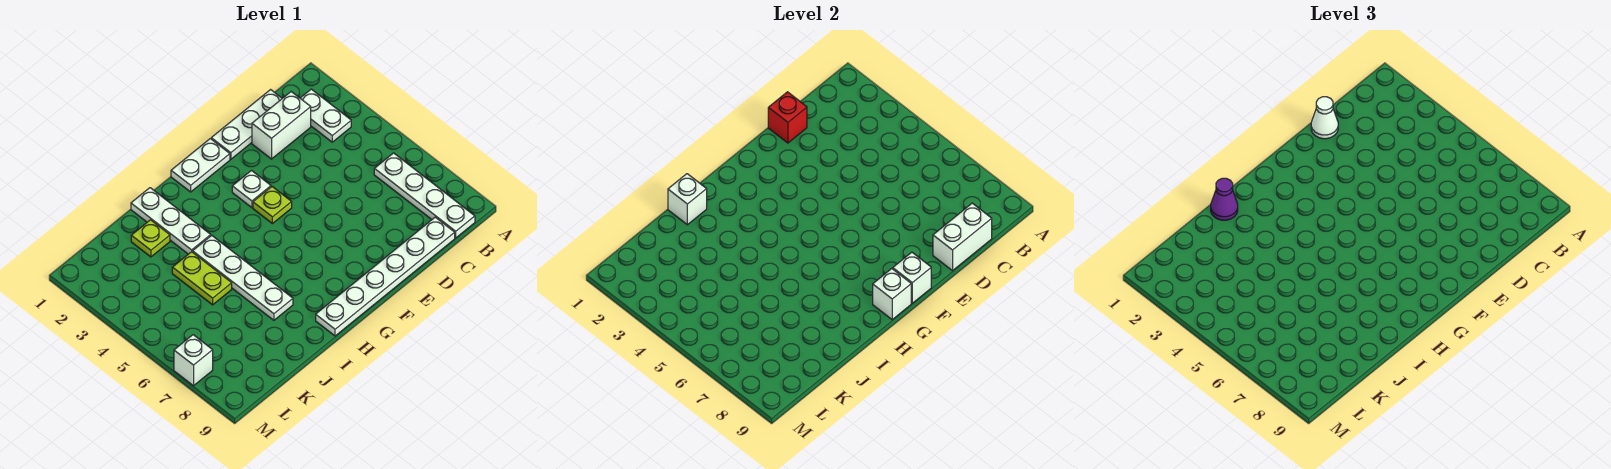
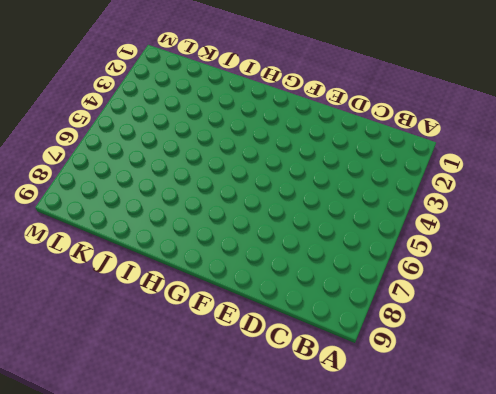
none -> white 1x2 plate [300,89,351,142]
none -> white 1x4 plate [374,153,475,238]
none -> white 1x3 plate [211,90,282,159]

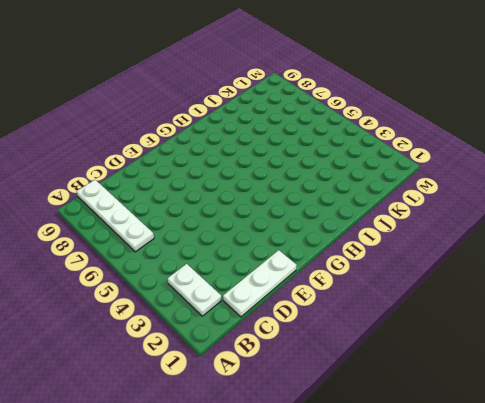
none -> white 1x2 brick [252,92,311,159]
none -> white 1x6 plate [316,217,455,336]
none -> white 1x2 plate [171,139,230,192]

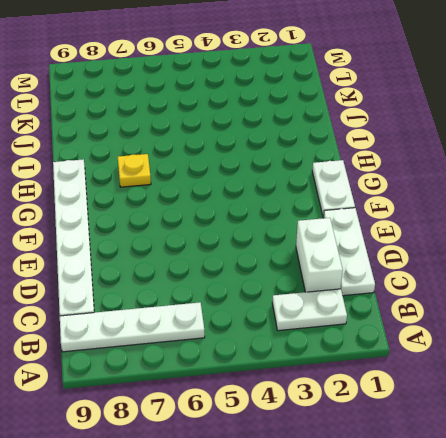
yellow 1x1 plate [118,154,151,187] -> none
none -> white 1x1 plate [232,171,271,208]
none -> lime 1x1 plate [253,187,292,224]
none -> white 1x3 plate [131,188,211,254]

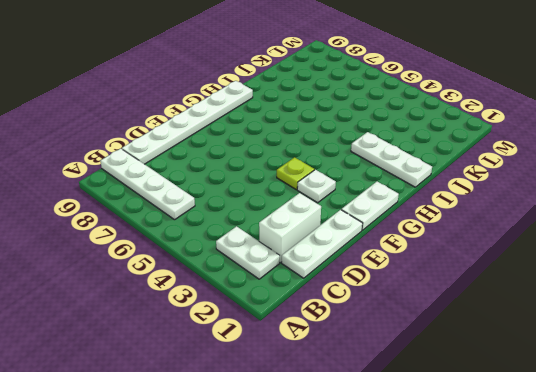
none -> white 1x4 plate [193,235,293,320]
none -> lime 1x1 plate [131,220,170,257]
none -> lime 1x2 plate [172,252,232,305]

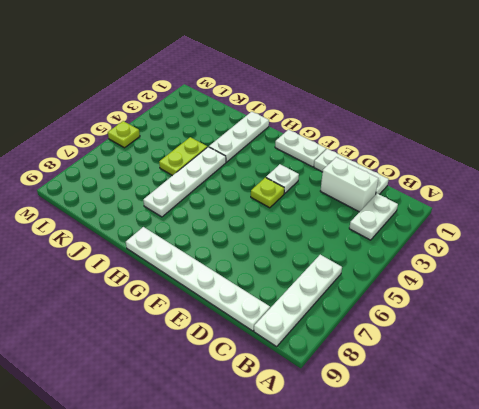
lime 1x1 plate [108,121,140,148] -> lime 1x1 plate moved to [131,220,170,257]
none -> white 1x1 brick [174,335,213,386]
none -> white 1x2 brick [933,203,992,271]
none -> red 1x1 brick [768,92,807,143]

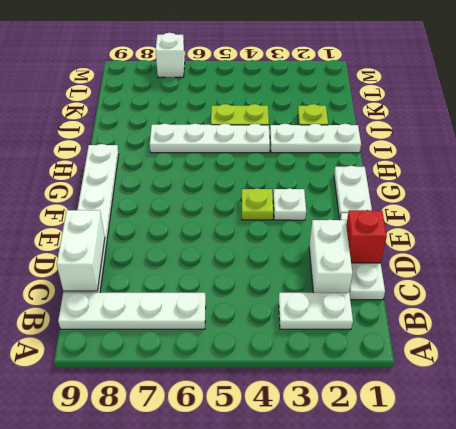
none -> white 1x1 brick [893,252,931,303]
none -> white 1x1 brick [873,269,911,320]
none -> white 1x1 brick [668,174,707,225]

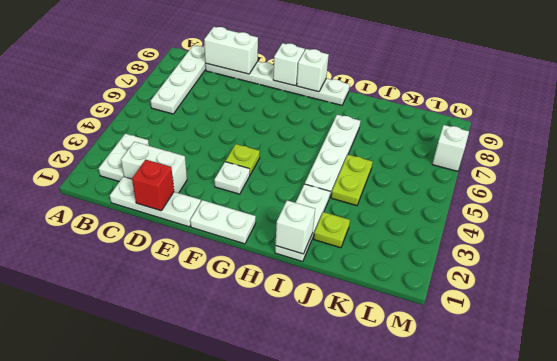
none -> white 1x1 cone [1311,97,1338,139]
none -> purple 1x1 cone [1211,178,1238,220]

